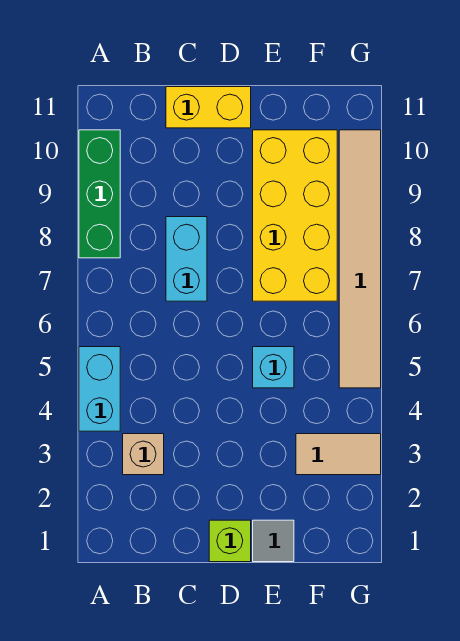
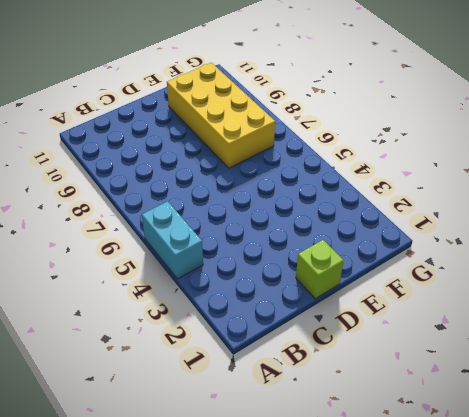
none -> green 1x3 brick [79,130,120,258]
none -> tan 1x1 brick [123,434,164,475]

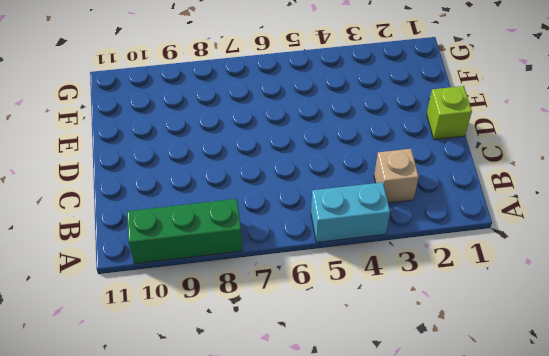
none -> cyan 1x2 brick [166,217,207,301]
none -> yellow 1x2 brick [166,87,251,128]

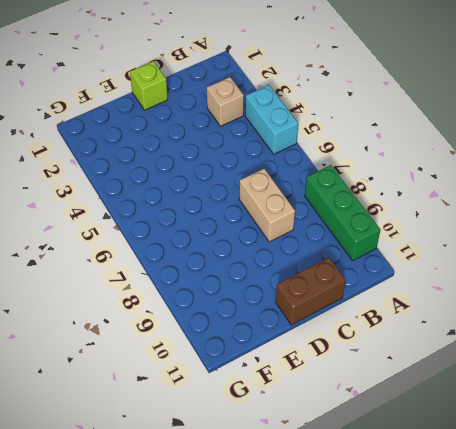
tan 1x2 brick [239,169,295,242] -> cyan 1x2 brick [166,217,207,301]
brown 1x2 brick [276,258,346,325] -> yellow 1x2 brick [166,87,251,128]
none -> grey 1x1 tile [253,520,294,562]
none -> cyan 1x1 brick [253,347,294,388]

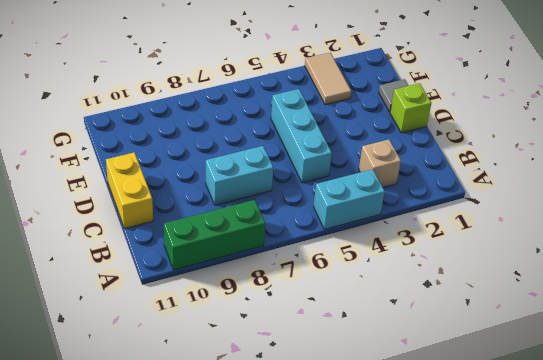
cyan 1x3 brick [271,89,332,183] -> cyan 1x1 brick [253,347,294,388]
none -> yellow 2x4 brick [253,130,337,301]
none -> tan 1x6 tile [339,130,381,388]

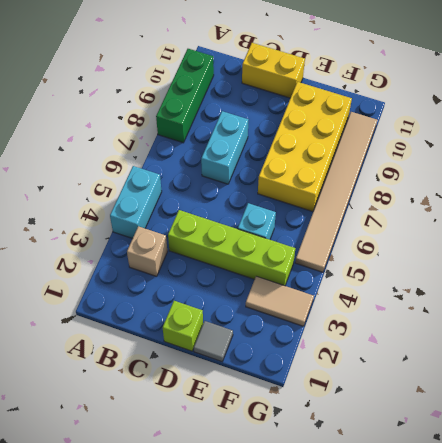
lime 1x4 brick [168,210,295,286] -> none

